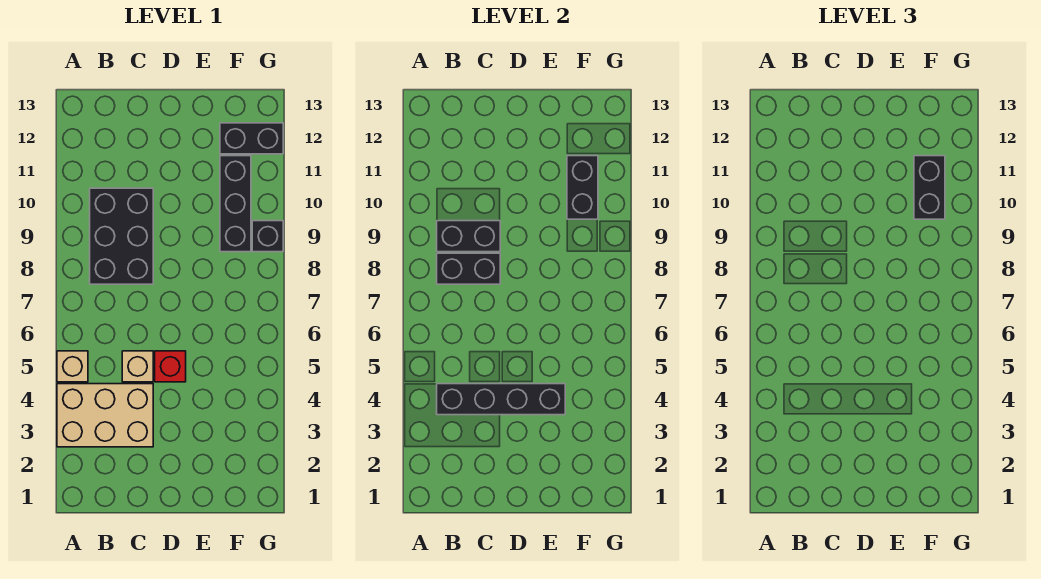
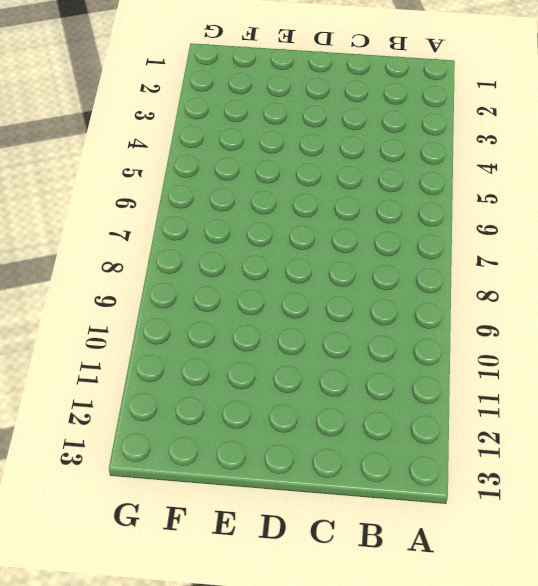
none -> tan 2x3 brick [57,384,153,447]
none -> tan 1x1 brick [57,351,88,382]
none -> black 2x3 brick [90,188,153,284]

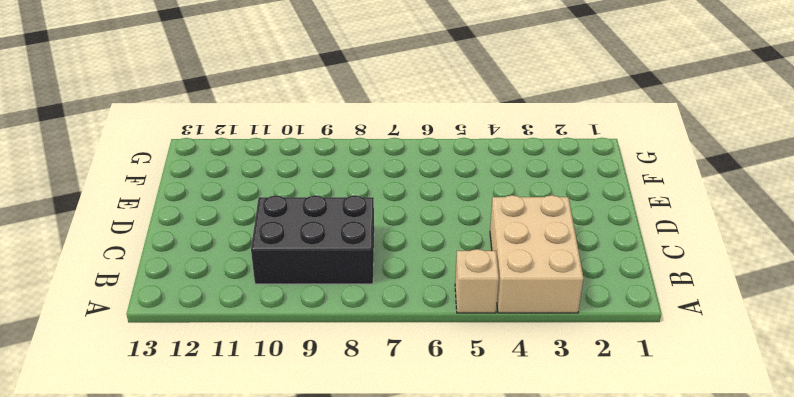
none -> tan 1x1 brick [122,351,153,382]
none -> red 1x1 brick [155,351,186,382]
none -> black 1x3 brick [220,156,251,252]

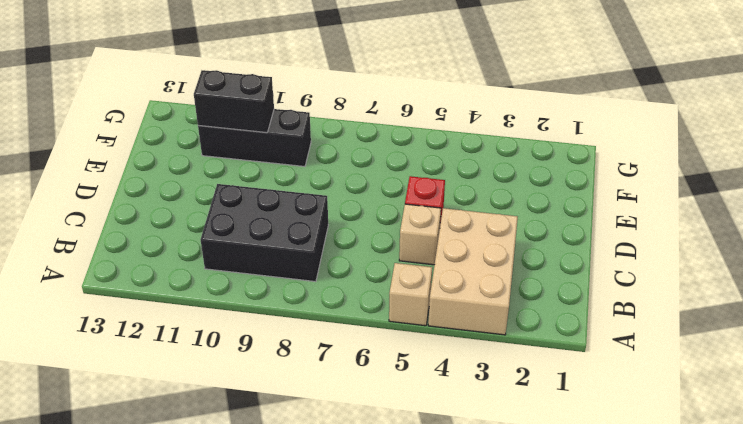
none -> black 1x2 brick [220,123,283,154]
none -> black 1x1 brick [252,221,283,252]
none -> black 1x4 brick [437,384,565,415]

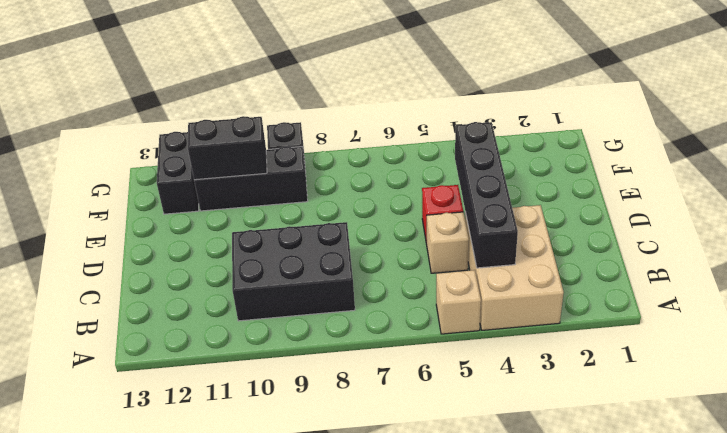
none -> black 1x2 brick [437,253,500,284]
none -> black 1x2 brick [437,221,500,252]
none -> black 1x2 brick [914,156,945,219]

